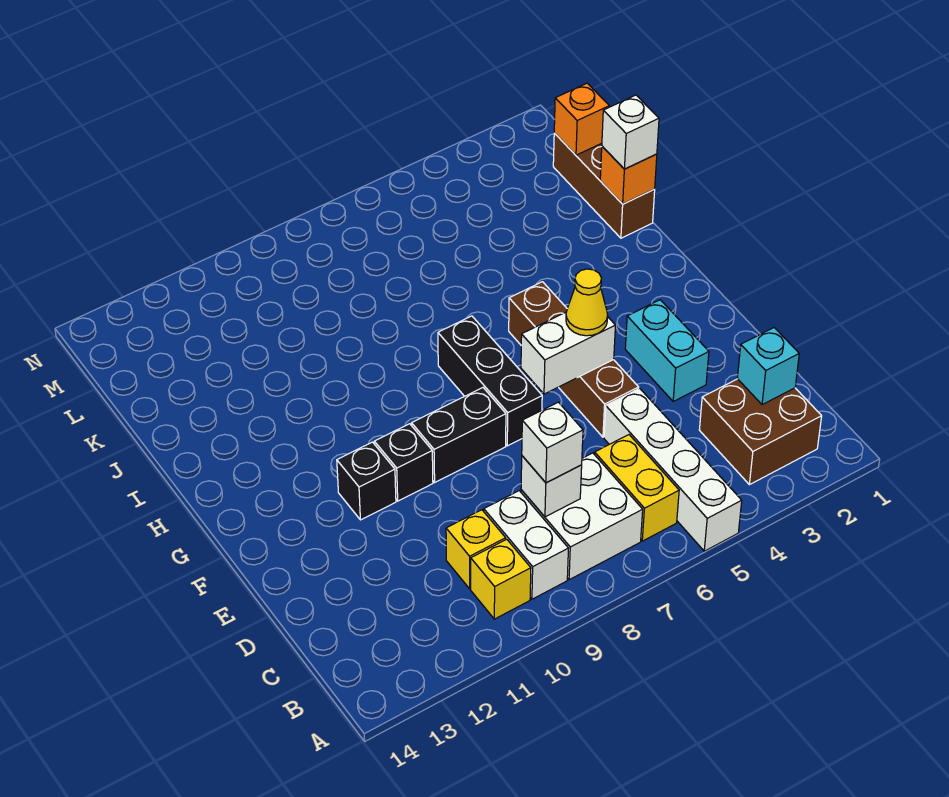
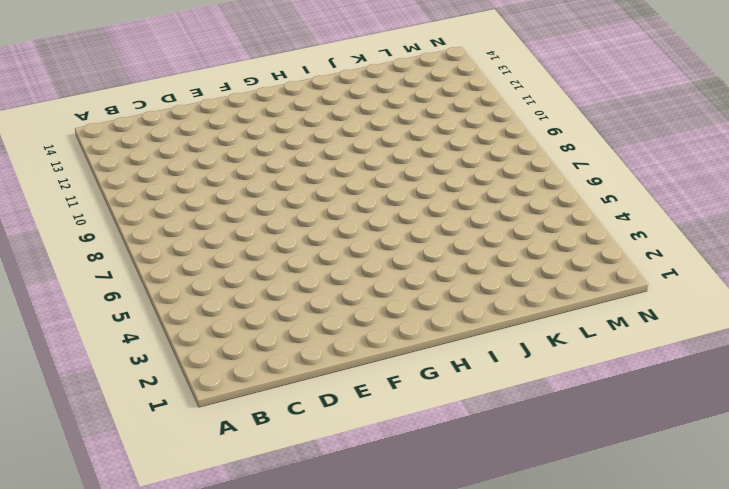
none -> white 1x4 brick [604,388,742,551]
none -> brown 2x2 brick [699,379,822,485]
none -> yellow 1x2 brick [595,435,679,541]

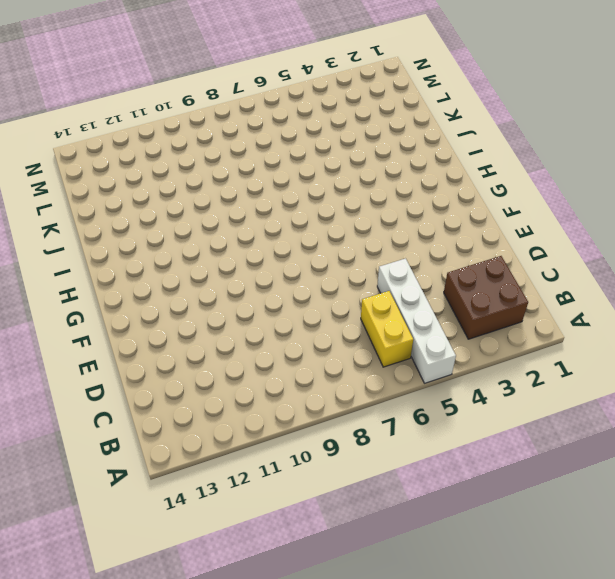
none -> white 2x2 brick [521,453,643,580]
none -> white 1x2 brick [484,491,569,599]
none -> yellow 1x1 brick [471,539,531,619]

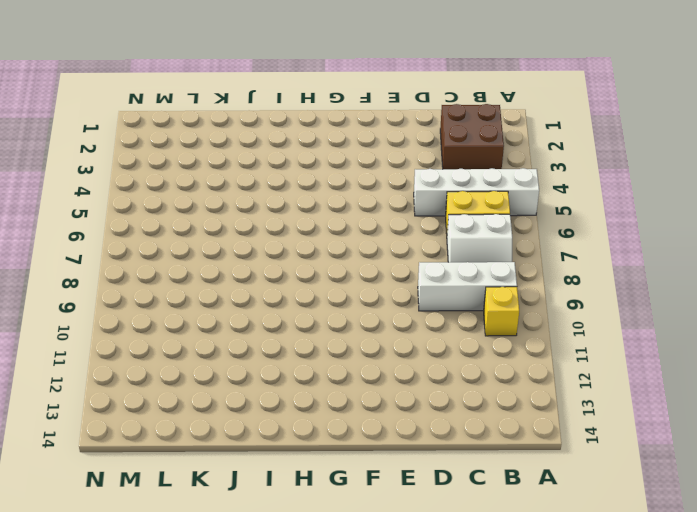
white 2x2 slope [447,214,512,262] -> white 2x2 brick [521,453,643,580]
white 1x3 brick [418,262,517,311] -> white 1x2 brick [484,491,569,599]
none -> yellow 1x1 brick [446,510,506,589]
none -> cyan 1x2 brick [625,300,709,401]
none -> brown 1x4 brick [509,282,639,437]

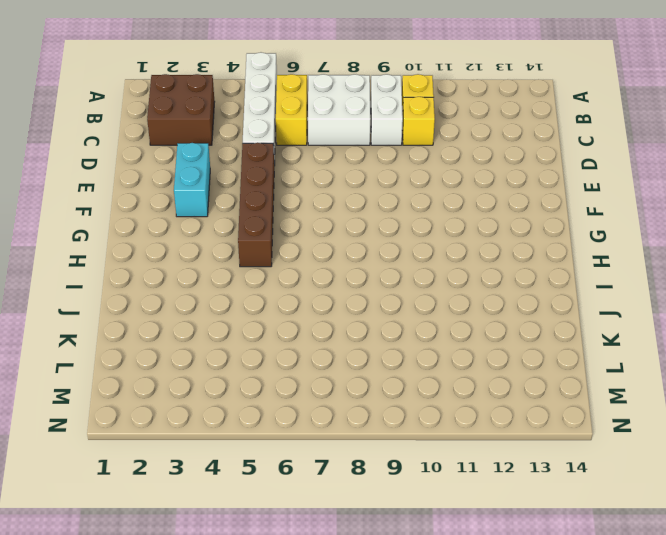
none -> black 1x3 brick [438,316,542,446]
none -> black 1x2 brick [412,388,506,482]
none -> black 1x1 brick [374,424,433,501]

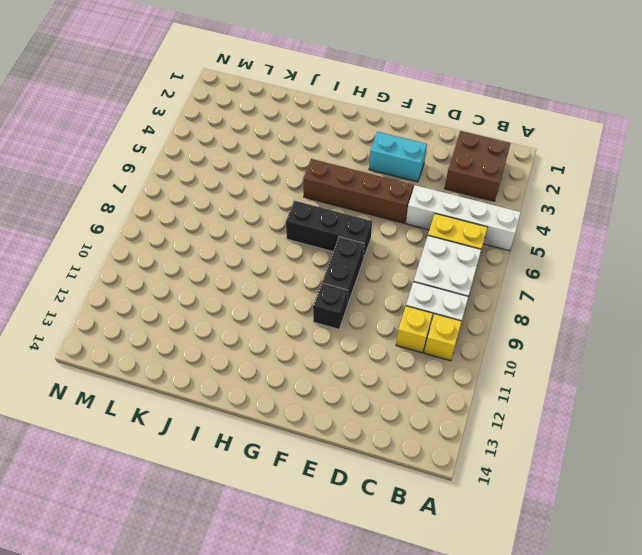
none -> black 1x1 brick [337,442,396,520]
none -> brown 1x3 brick [553,133,655,238]
none -> cyan 1x1 brick [737,328,799,405]

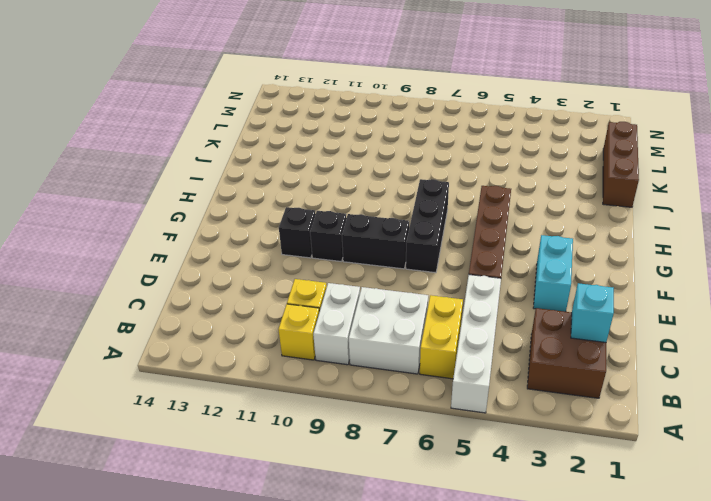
none -> white 1x1 brick [521,456,582,517]
none -> white 1x2 brick [521,312,615,394]
none -> orange 1x1 brick [600,146,657,204]

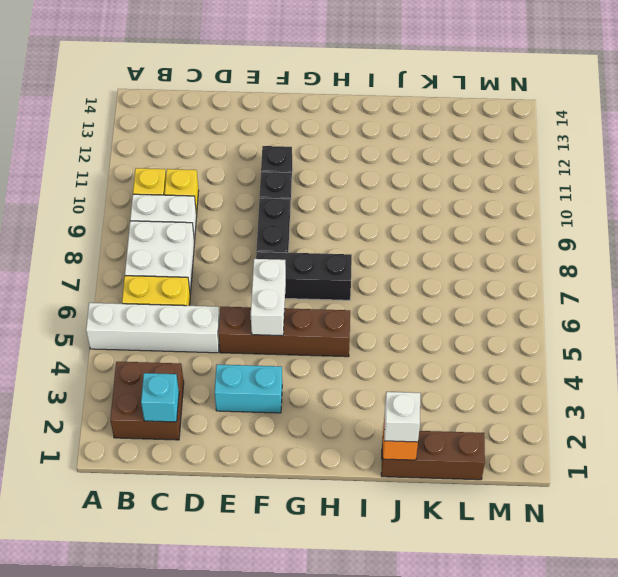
none -> white 1x1 brick [521,456,582,517]
none -> orange 1x1 brick [554,83,609,155]
none -> white 1x1 brick [522,402,583,483]

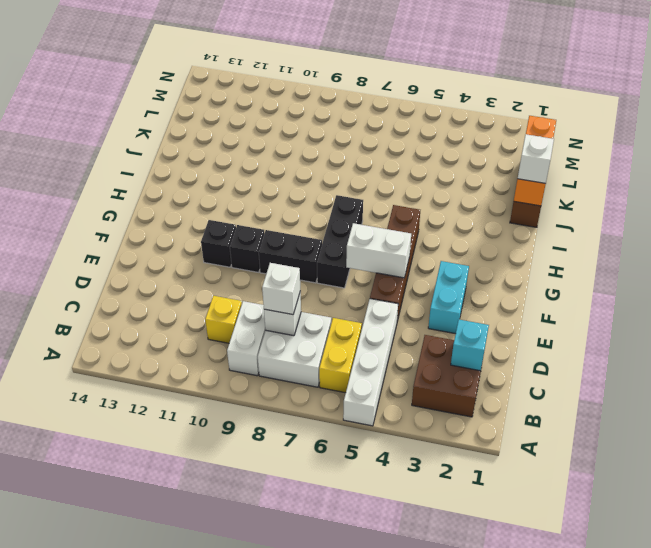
none -> yellow 1x1 brick [471,539,531,619]
none -> yellow 1x1 cone [566,269,608,336]

